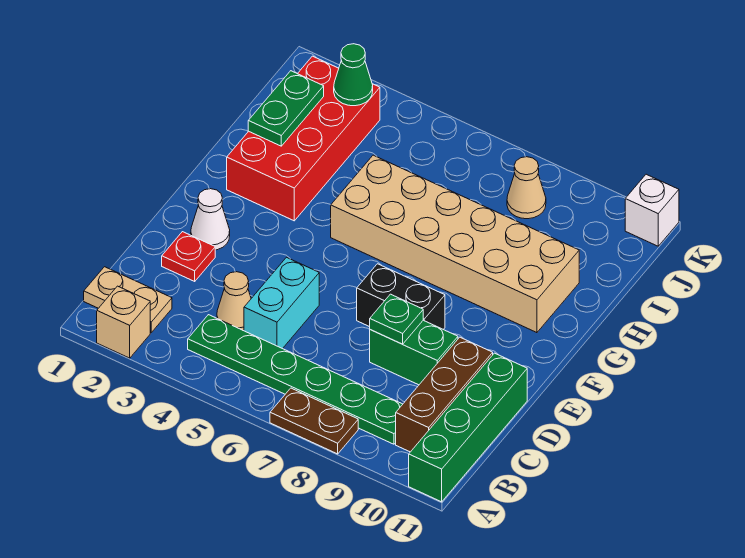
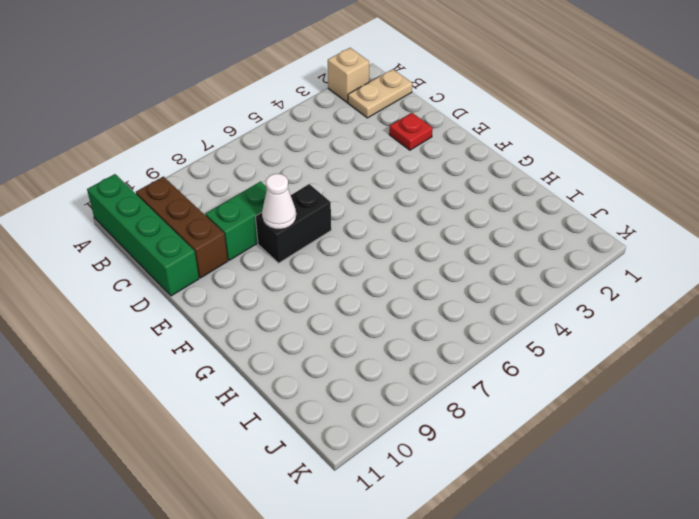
white 1x1 cone [262,174,296,229] -> white 1x1 cone moved to [191,189,230,250]
none -> brown 1x2 plate [270,388,358,454]
none -> green 1x6 plate [188,315,403,444]
none -> tan 1x1 cone [217,272,251,331]

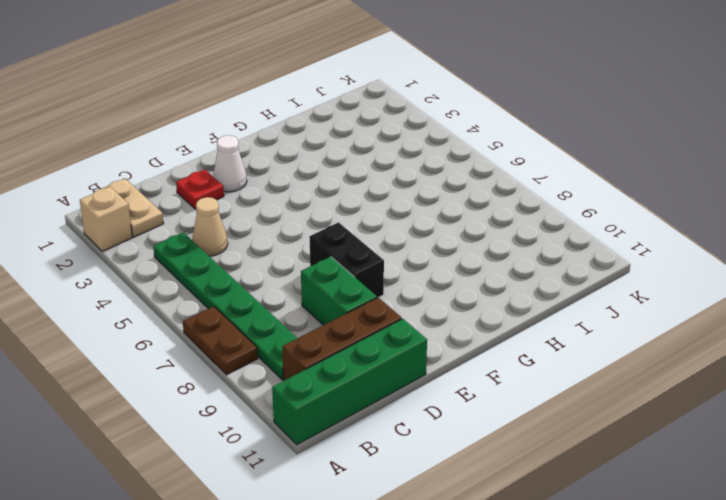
none -> cyan 1x2 brick [244,257,319,349]
none -> red 2x4 brick [227,56,380,221]
none -> tan 2x6 brick [331,155,579,333]

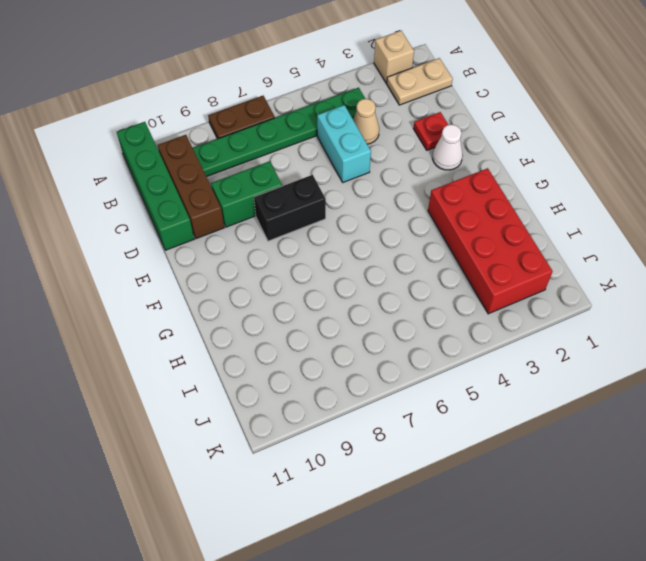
none -> tan 2x6 brick [331,155,579,333]
none -> tan 1x1 cone [507,157,546,219]
none -> white 1x1 brick [625,174,679,246]

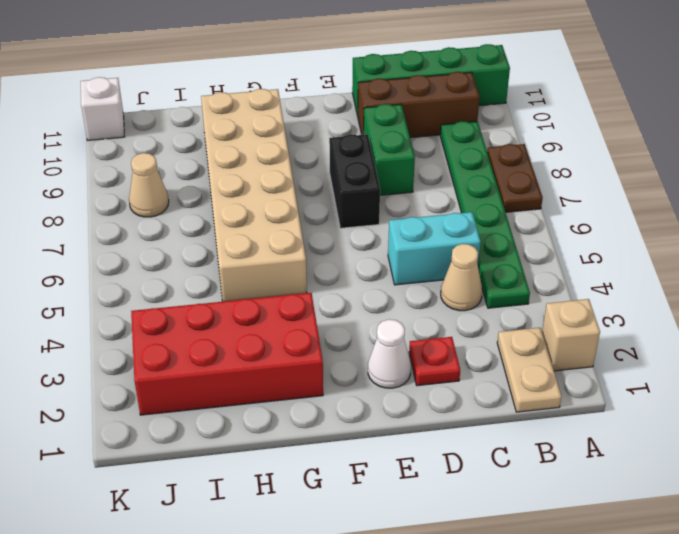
none -> green 1x1 plate [370,294,423,344]
none -> green 1x2 plate [248,71,324,146]
none -> green 1x1 cone [334,44,373,106]

